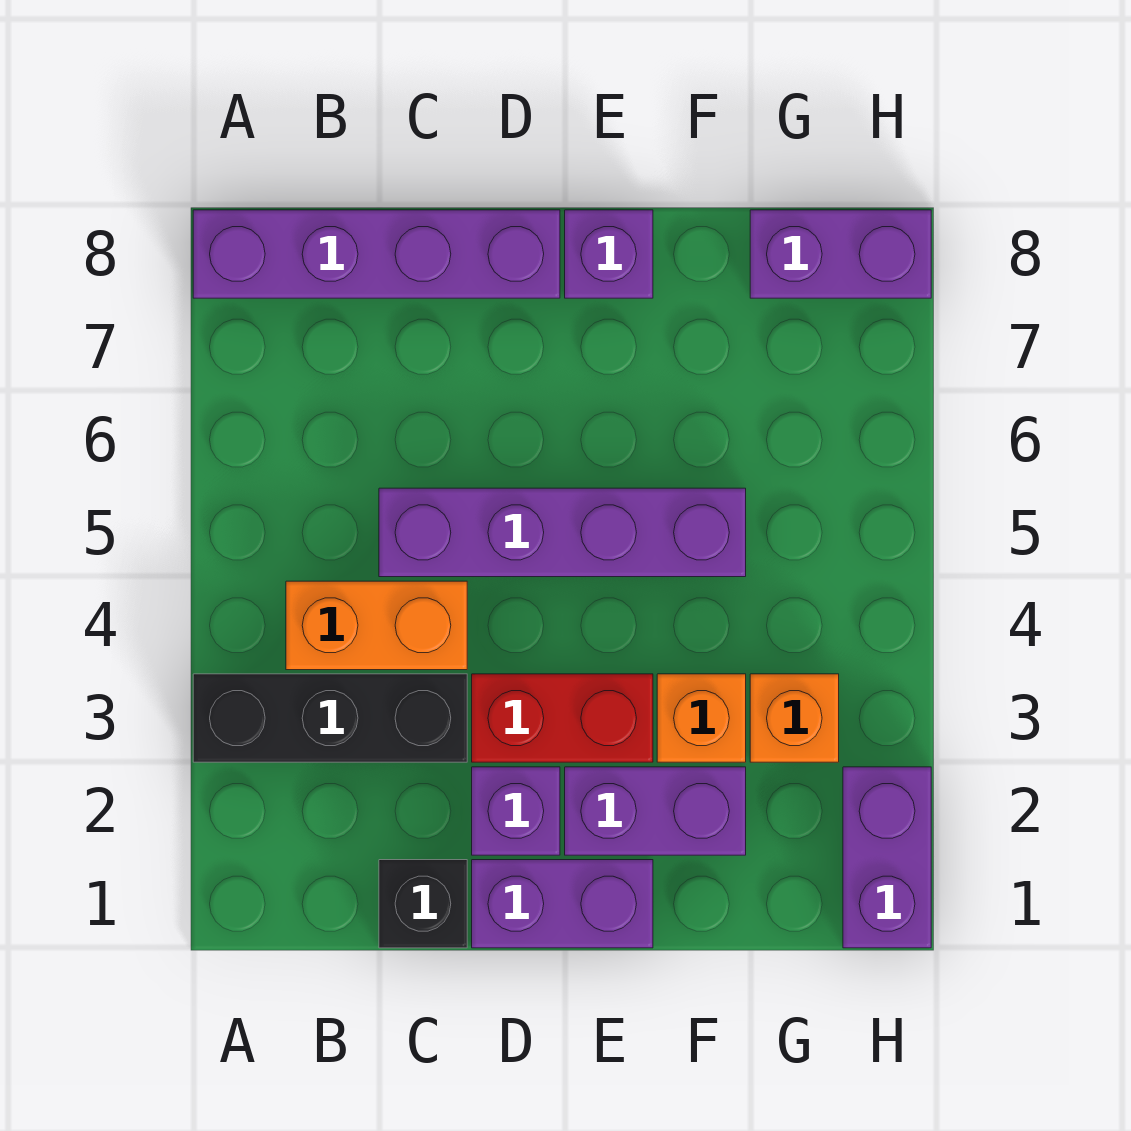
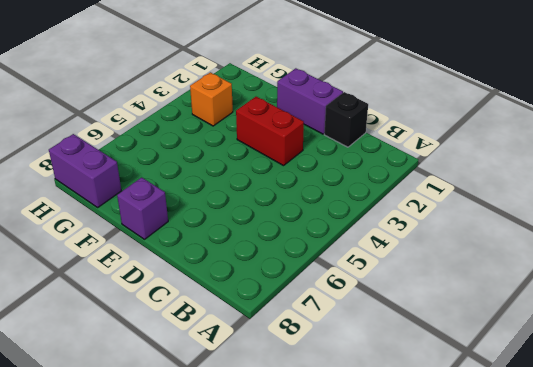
none -> black 1x3 brick [193,674,467,762]
none -> purple 1x4 brick [193,210,560,298]
none -> orange 1x2 brick [286,581,467,670]

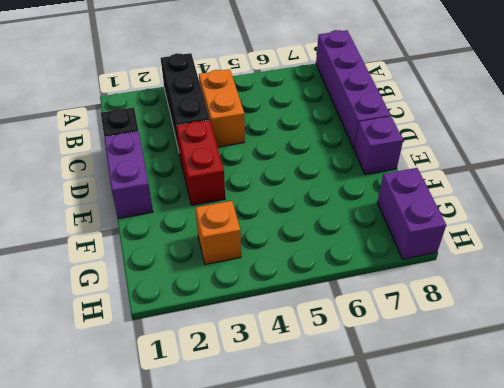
none -> purple 1x4 brick [379,488,746,577]
none -> purple 1x1 brick [472,767,560,855]
none -> purple 1x2 brick [565,767,746,855]

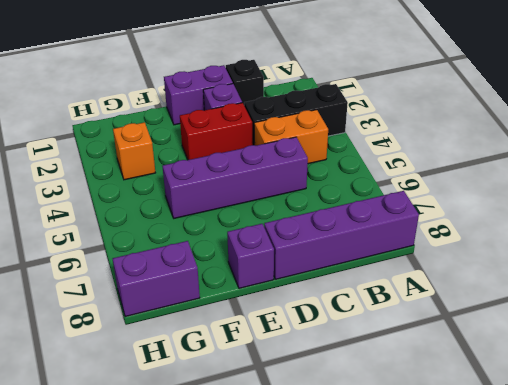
none -> purple 1x2 brick [565,767,746,855]
none -> orange 1x1 brick [657,674,746,762]
none -> purple 1x2 brick [843,767,931,948]

